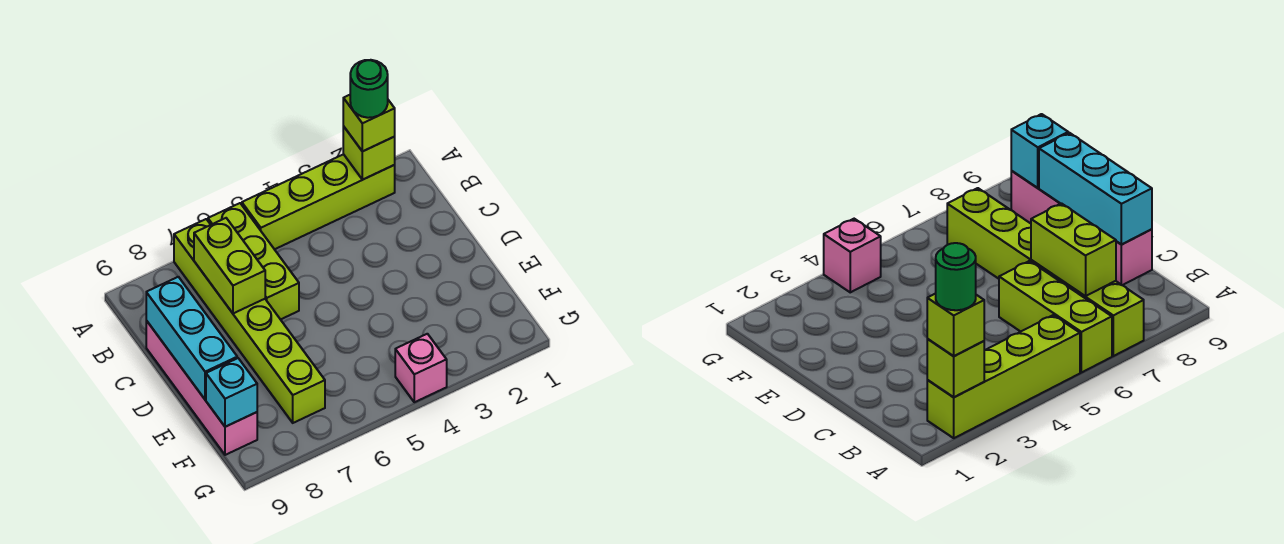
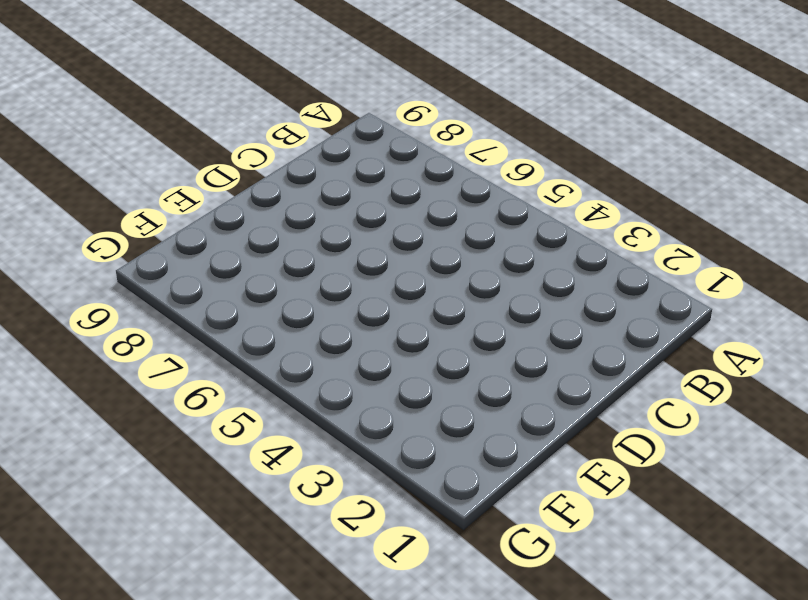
none -> lime 1x4 brick [242,154,395,249]
none -> lime 1x3 brick [208,203,299,320]

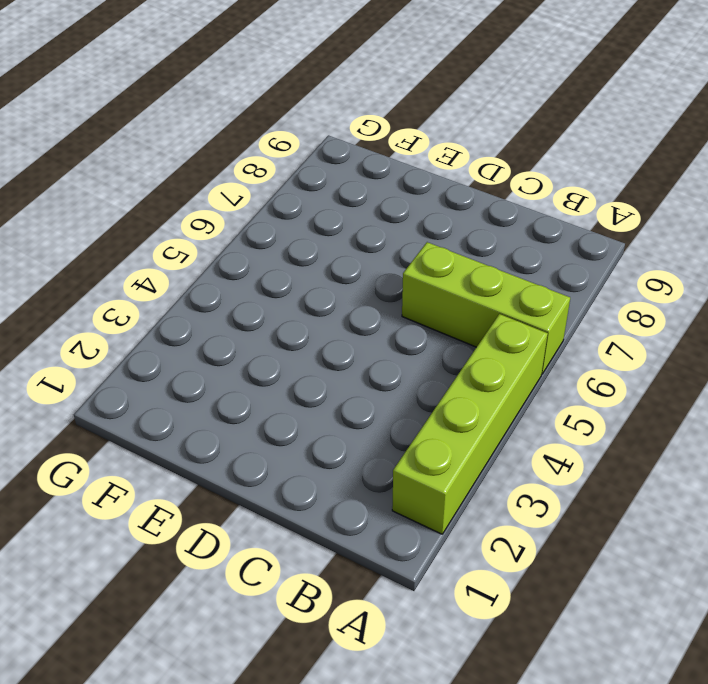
none -> lime 1x6 brick [174,219,325,423]
none -> pink 1x4 brick [146,321,257,455]

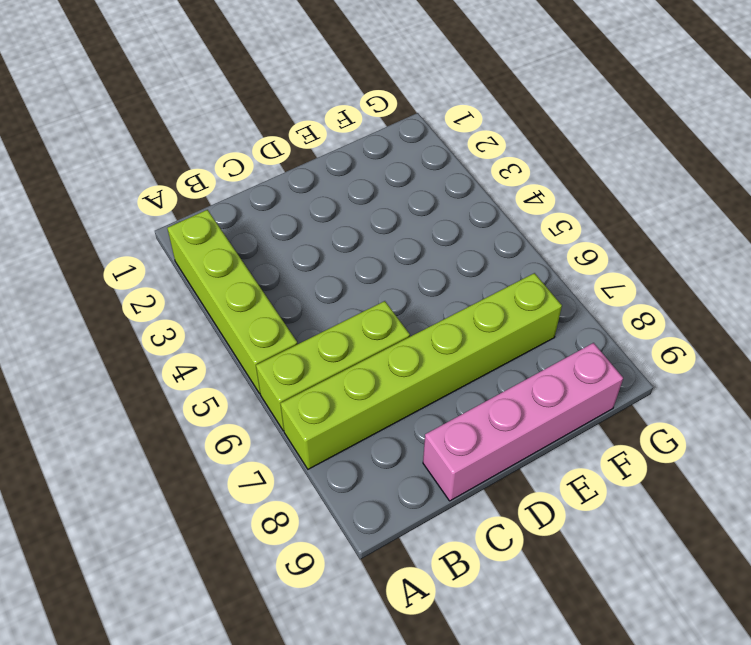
none -> pink 1x1 brick [395,334,447,402]
none -> lime 1x1 brick [343,126,395,180]

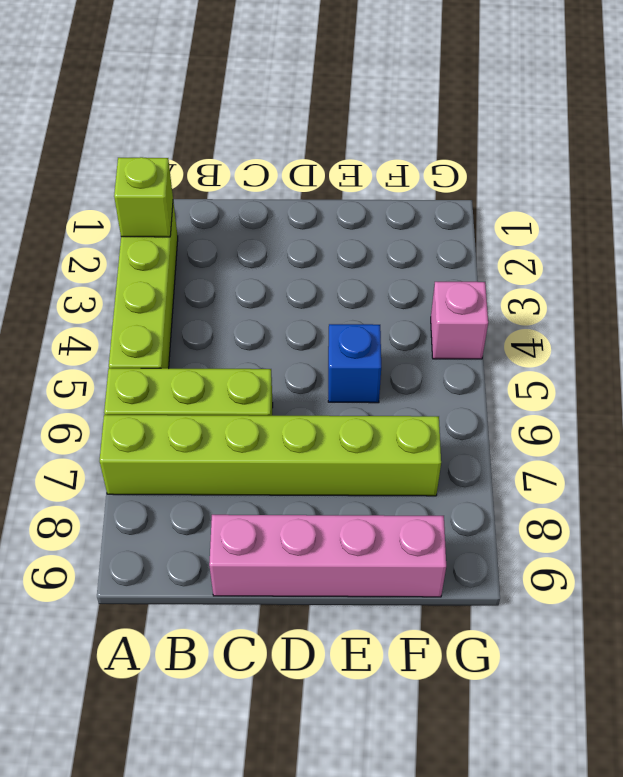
blue 1x1 brick [328,324,381,403] -> none
none -> lime 1x2 brick [194,218,265,313]
none -> cyan 1x3 brick [146,277,237,400]

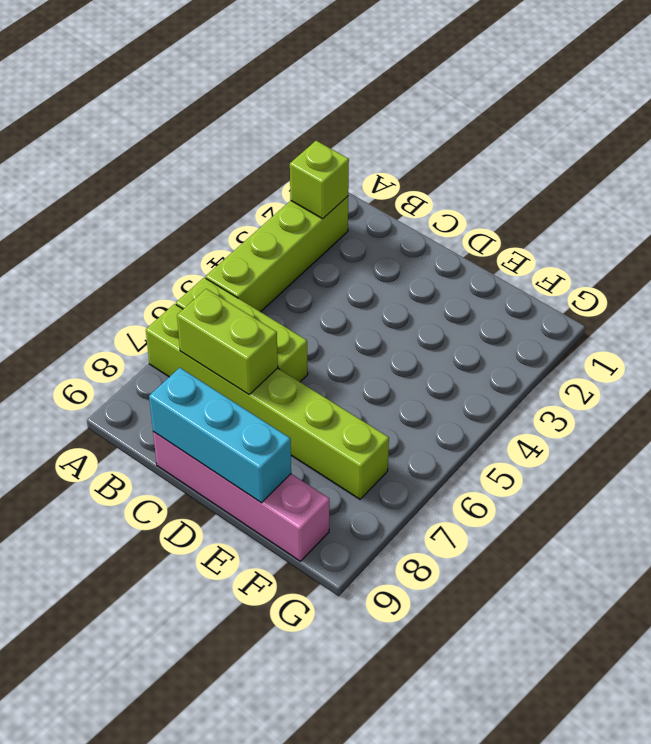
none -> pink 1x1 brick [395,334,447,402]
none -> cyan 1x1 brick [206,358,257,427]

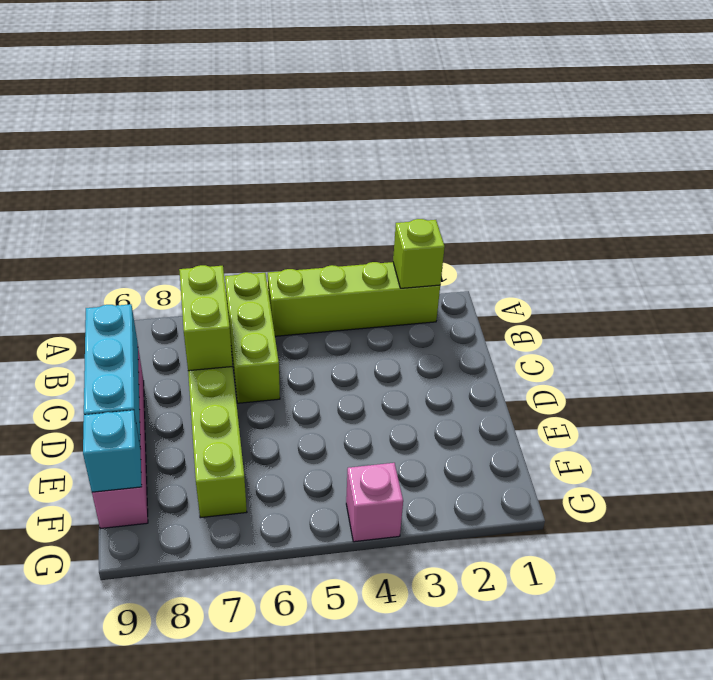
none -> lime 1x1 brick [343,95,395,151]
none -> green 1x1 round brick [350,60,388,118]

